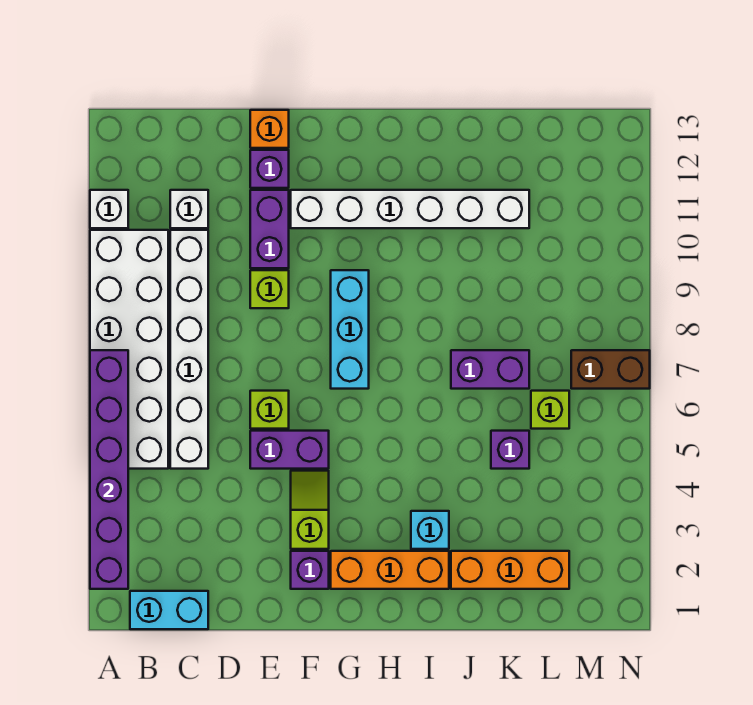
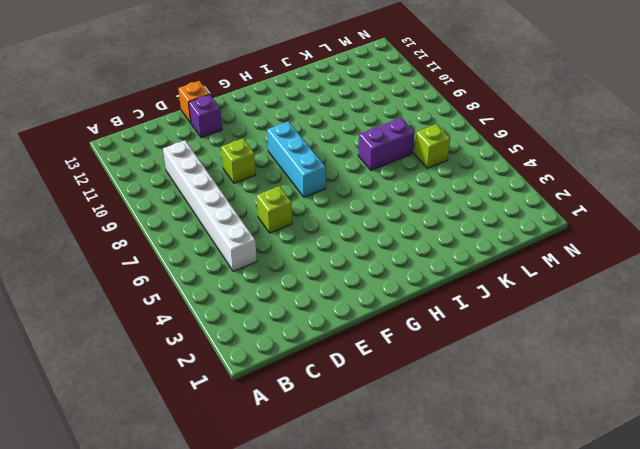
none -> white 2x6 brick [90,230,168,469]
none -> white 1x1 brick [90,190,128,228]
none -> cyan 1x2 brick [130,591,208,629]

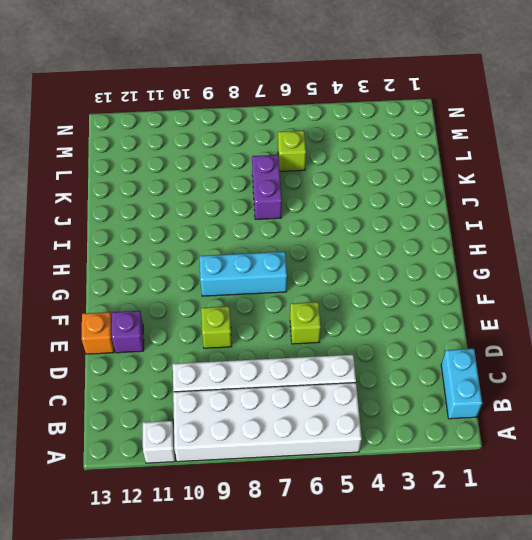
none -> white 1x1 brick [170,190,208,228]
none -> purple 1x2 brick [250,431,329,469]
none -> purple 1x2 brick [250,190,289,268]

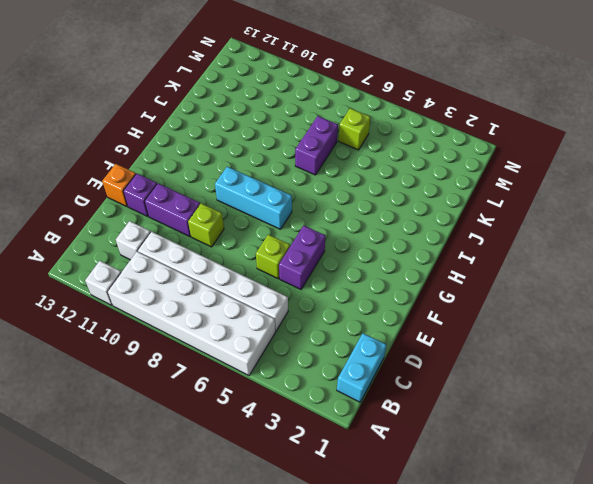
none -> purple 1x1 brick [291,551,329,589]
none -> lime 1x2 slope [291,471,329,549]
none -> white 1x6 brick [291,190,529,228]

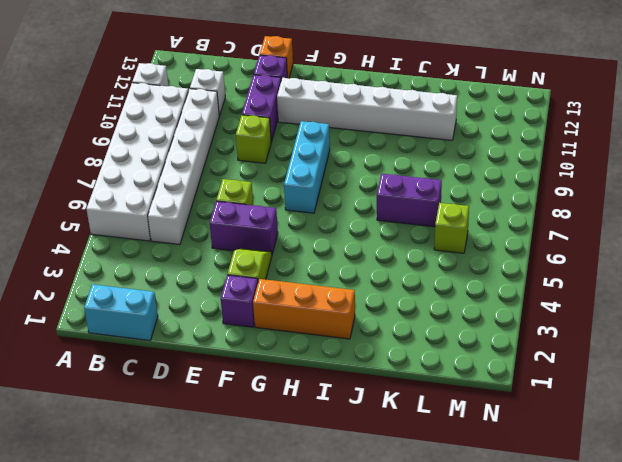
none -> cyan 1x1 brick [411,511,449,549]
none -> orange 1x3 brick [451,551,569,589]
none -> purple 1x1 brick [491,431,529,469]

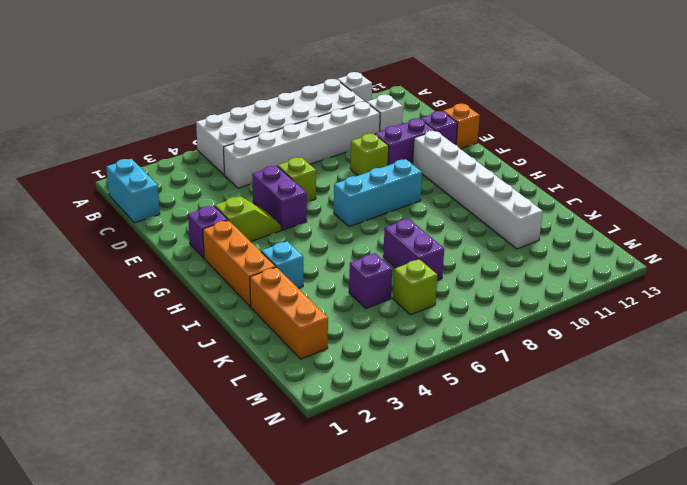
none -> brown 1x2 brick [571,350,650,389]
none -> purple 1x6 brick [90,350,128,589]

